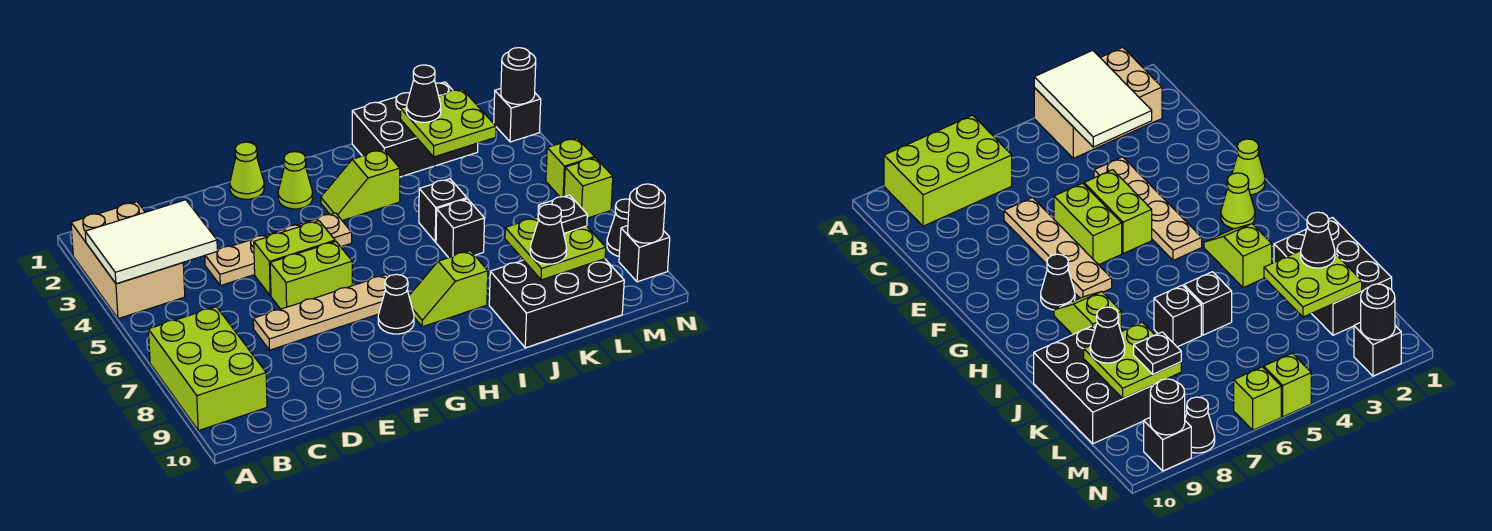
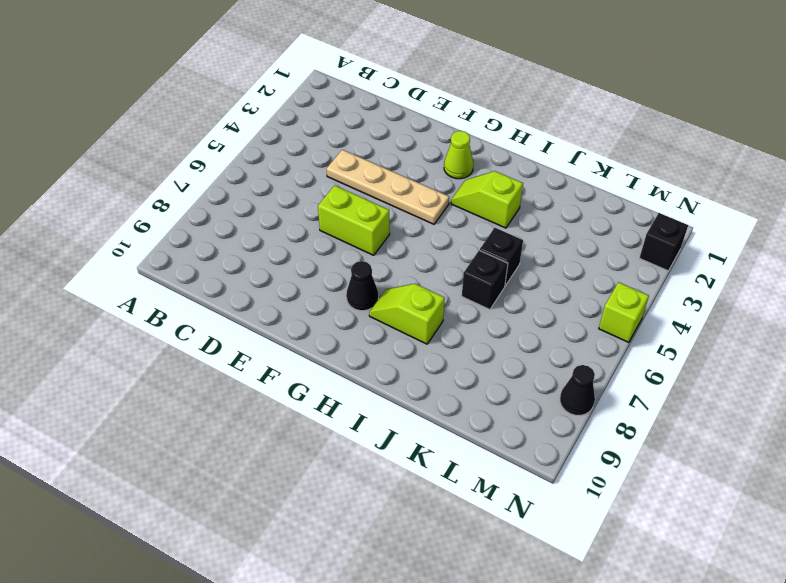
none -> tan 2x3 brick [71,202,185,319]
none -> lime 2x3 brick [148,307,267,431]
none -> tan 1x4 plate [253,275,388,350]

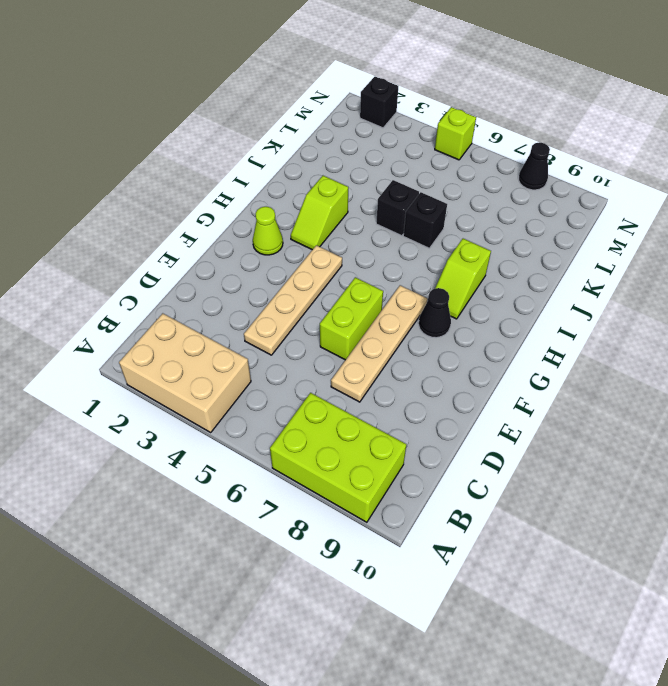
none -> lime 1x2 brick [254,221,335,296]
none -> lime 1x1 cone [230,142,264,199]
none -> black 2x3 brick [352,82,478,177]

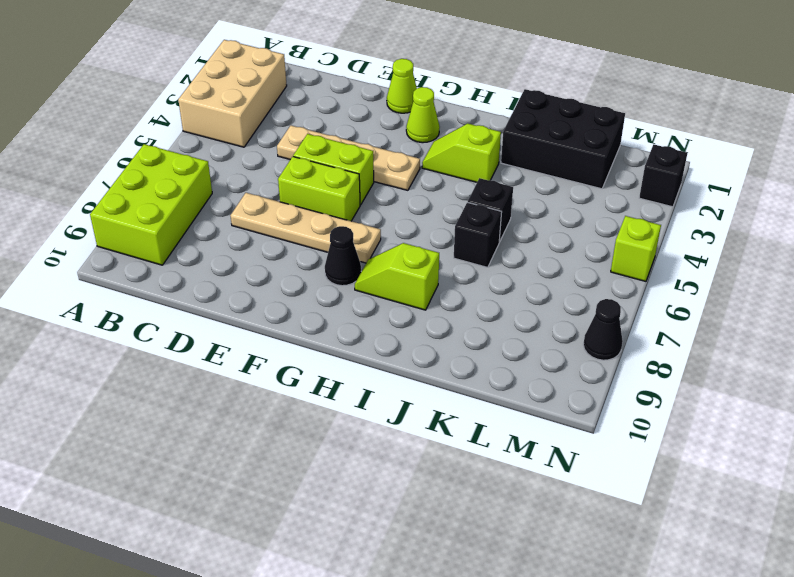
none -> black 2x3 brick [489,259,624,348]
none -> lime 1x1 brick [564,158,613,218]
none -> black 1x1 brick [619,226,670,282]

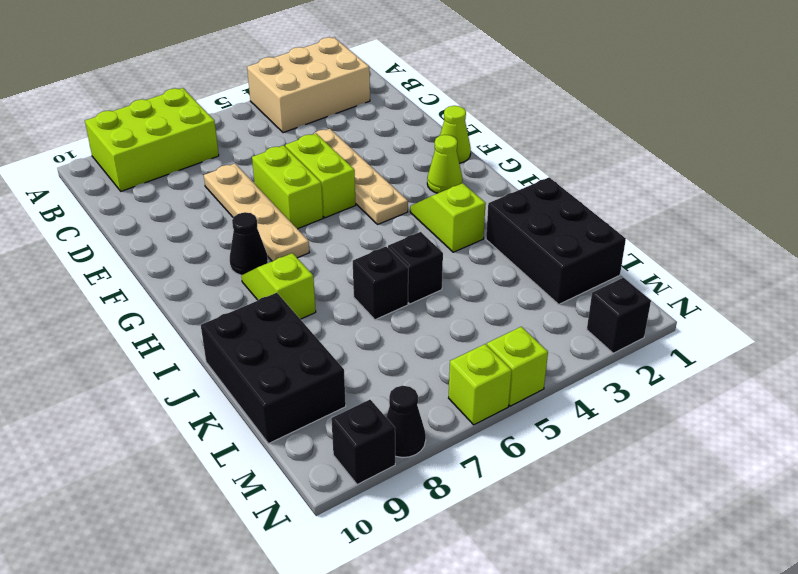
none -> white 2x3 tile [85,200,217,284]
none -> lime 2x2 plate [400,89,496,157]
none -> lime 2x2 plate [505,217,606,280]

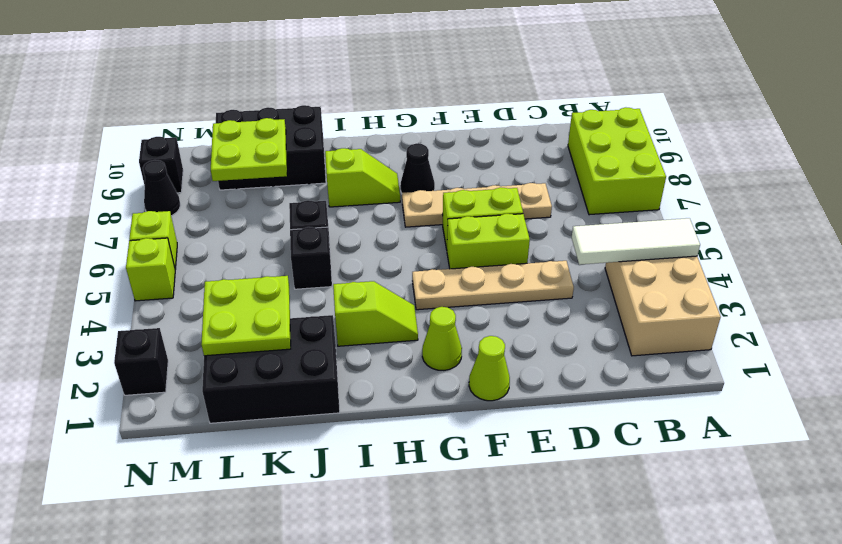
white 1x3 tile [572,218,700,265] -> white 2x3 tile [85,200,217,284]
none -> black 1x1 round brick [501,48,536,104]
none -> black 1x1 round brick [628,184,665,243]
none -> black 1x1 cone [407,65,441,122]

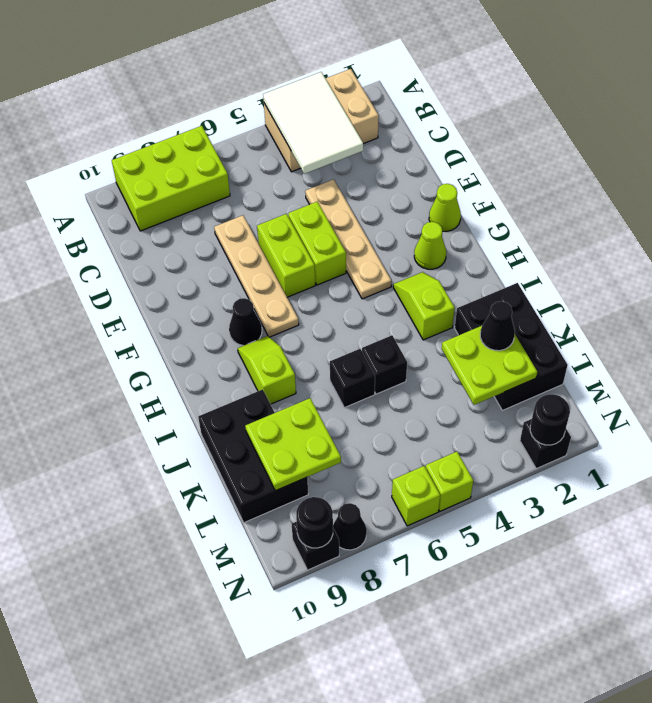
none -> black 1x1 cone [530,204,567,264]
none -> black 1x1 plate [538,195,587,233]

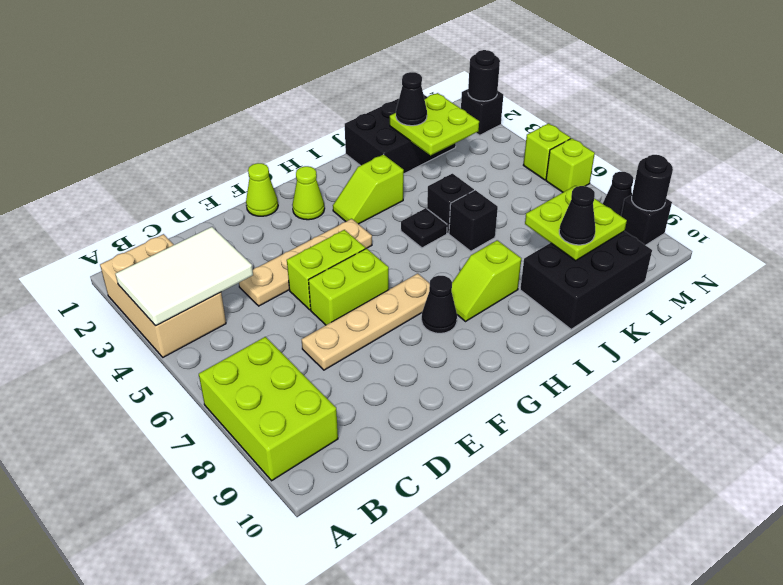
black 1x1 plate [401,208,447,248] -> black 1x1 plate moved to [538,195,587,233]

